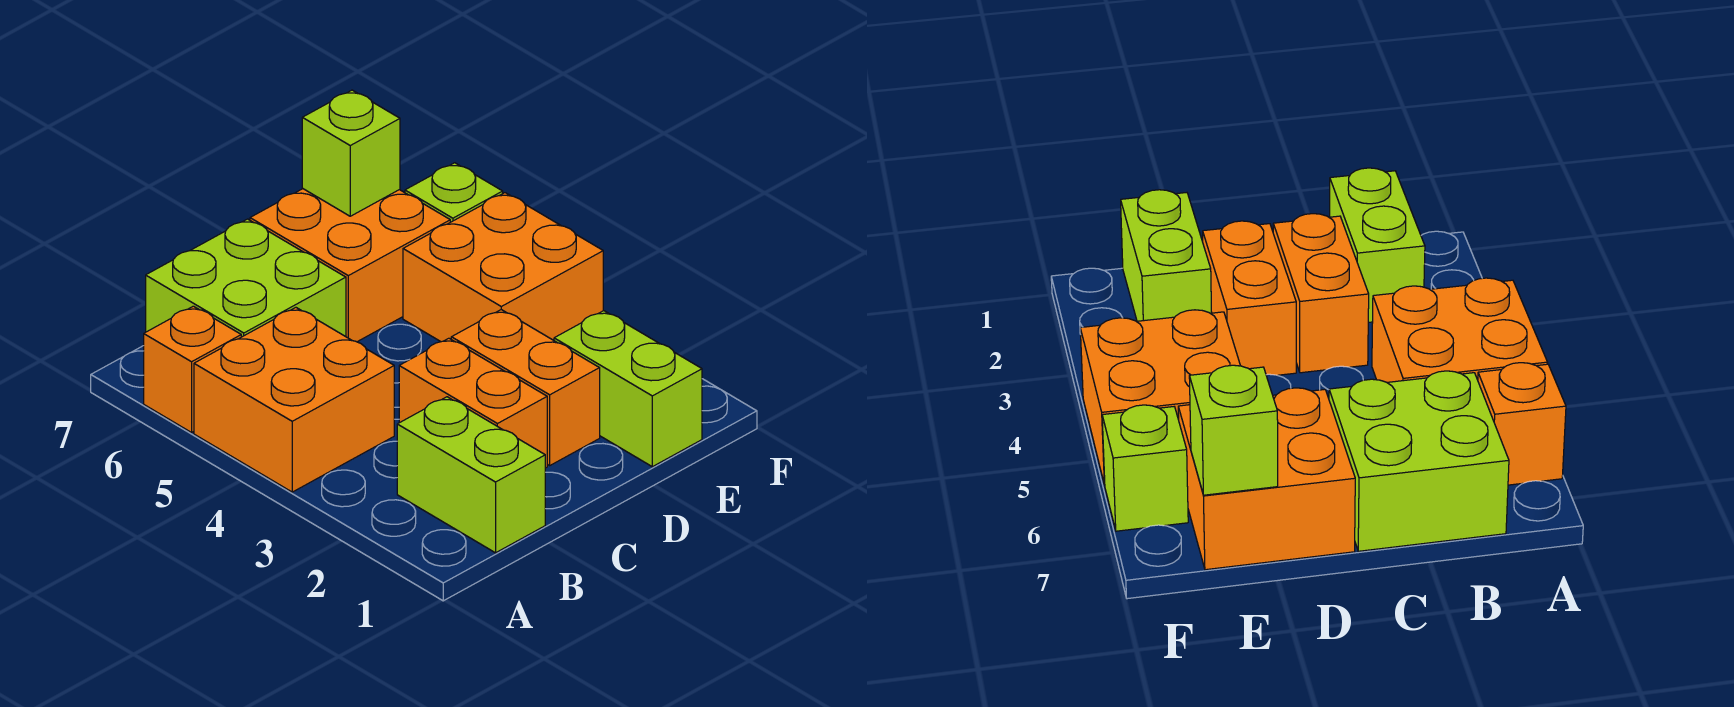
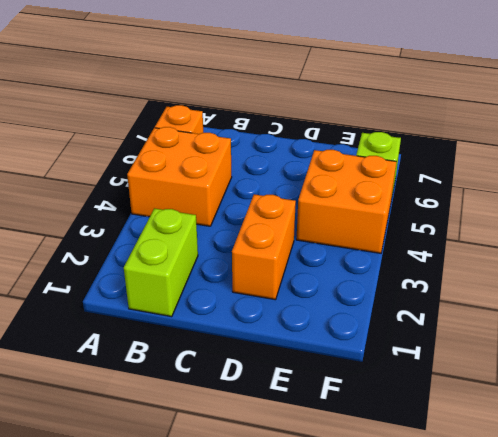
none -> lime 2x2 brick [146,219,346,337]
none -> orange 1x2 brick [399,338,547,468]

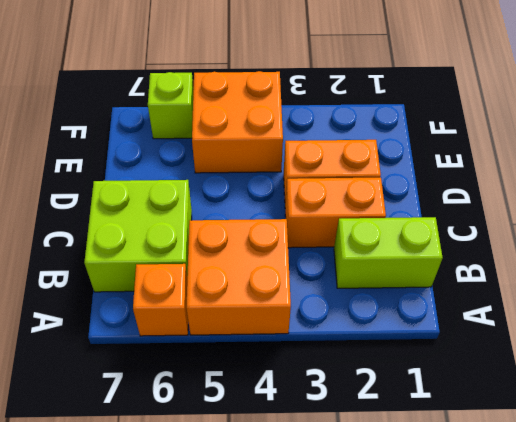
none -> orange 2x2 brick [250,189,450,342]
none -> lime 1x2 brick [554,311,702,467]

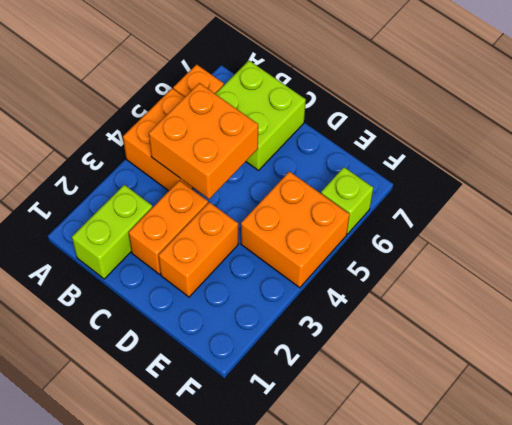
orange 2x2 brick [149,83,258,199] -> orange 2x2 brick moved to [250,189,450,342]
none -> lime 1x2 brick [554,311,702,467]
none -> lime 1x1 brick [302,90,400,216]

